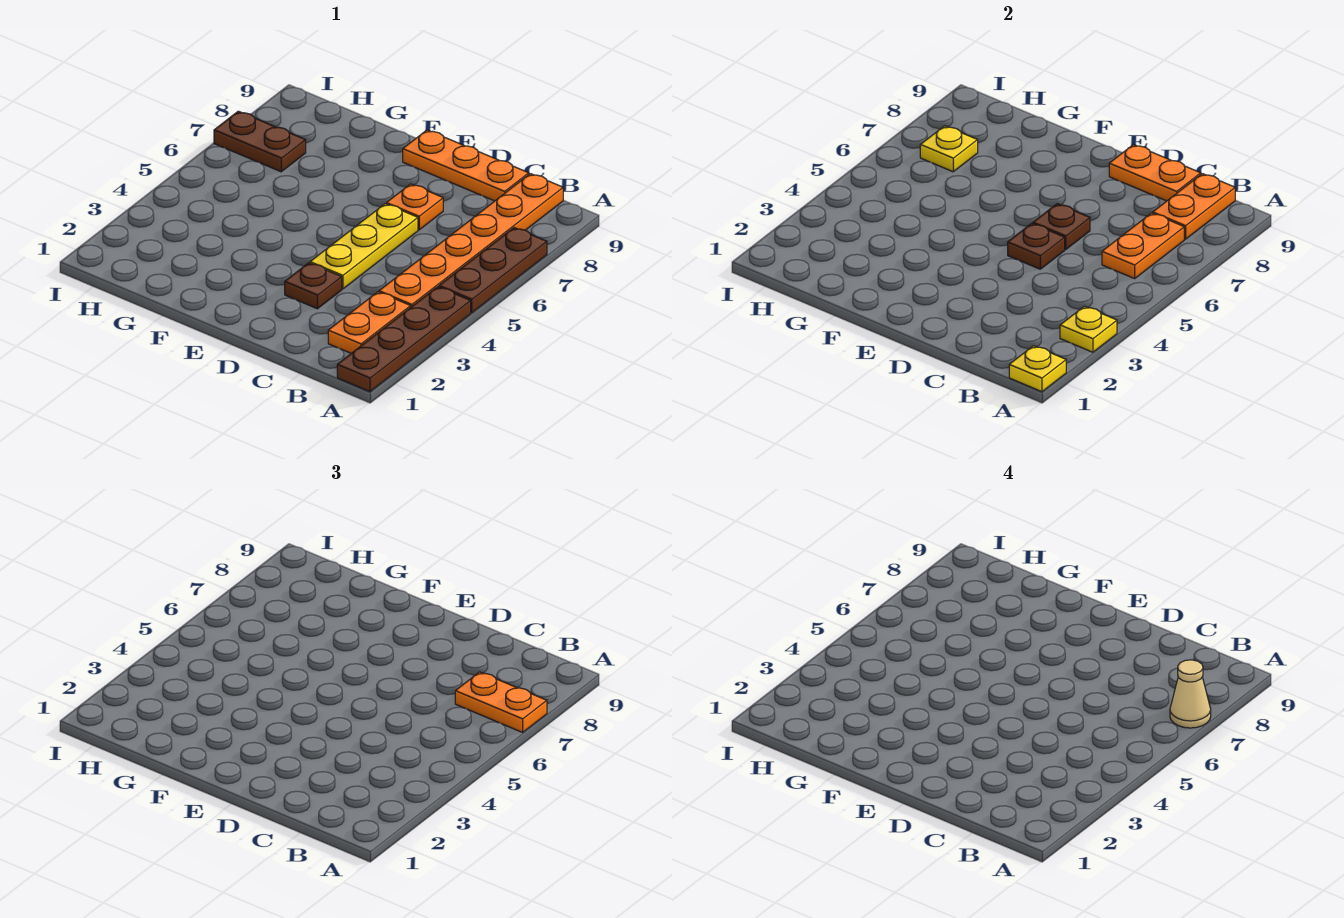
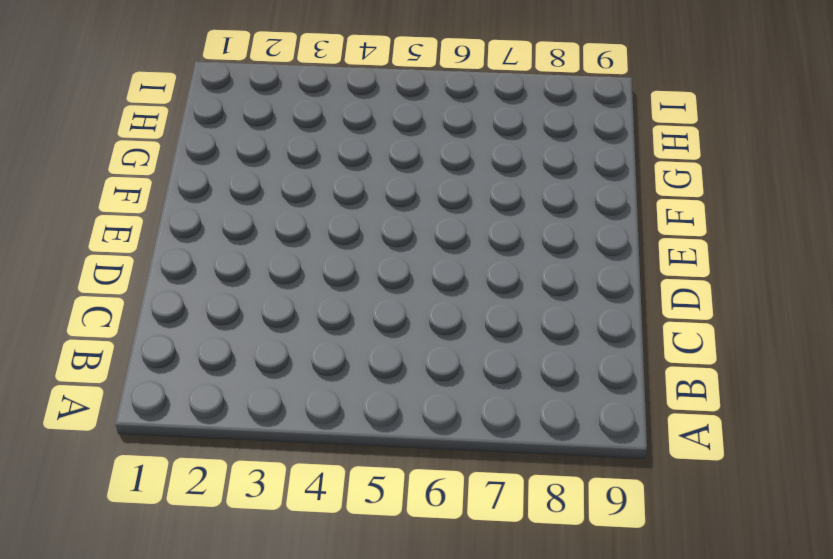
none -> brown 1x4 plate [337,287,471,392]
none -> brown 1x3 plate [439,228,547,313]
none -> orange 1x2 plate [328,292,411,353]

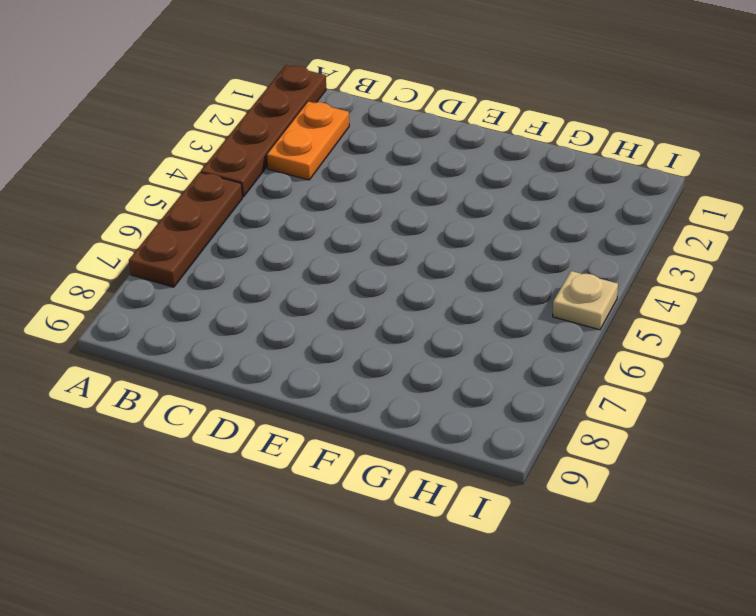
tan 1x1 plate [553,271,618,330] -> none
none -> orange 1x6 plate [379,174,563,307]
none -> orange 1x3 plate [403,130,529,201]
none -> brown 1x1 plate [285,263,342,309]

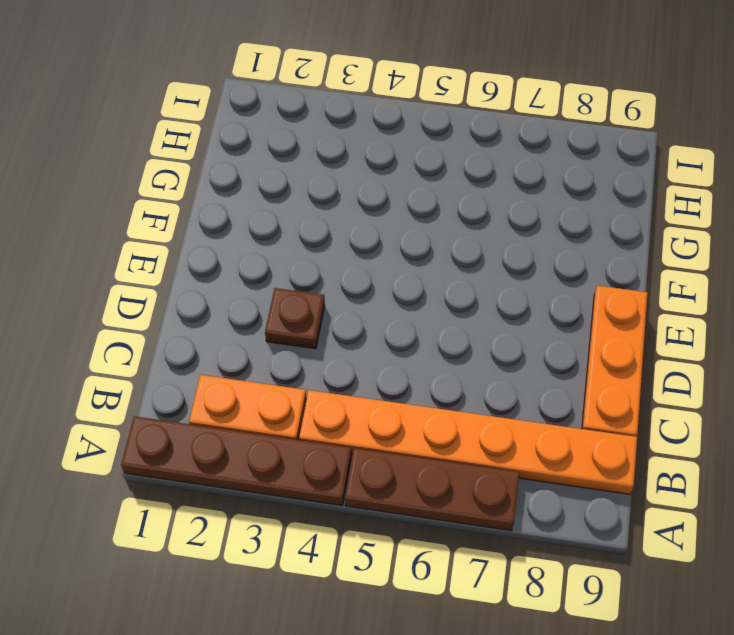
none -> yellow 1x3 plate [310,204,418,289]
none -> orange 1x1 plate [386,184,443,230]
none -> brown 1x2 plate [214,111,306,172]

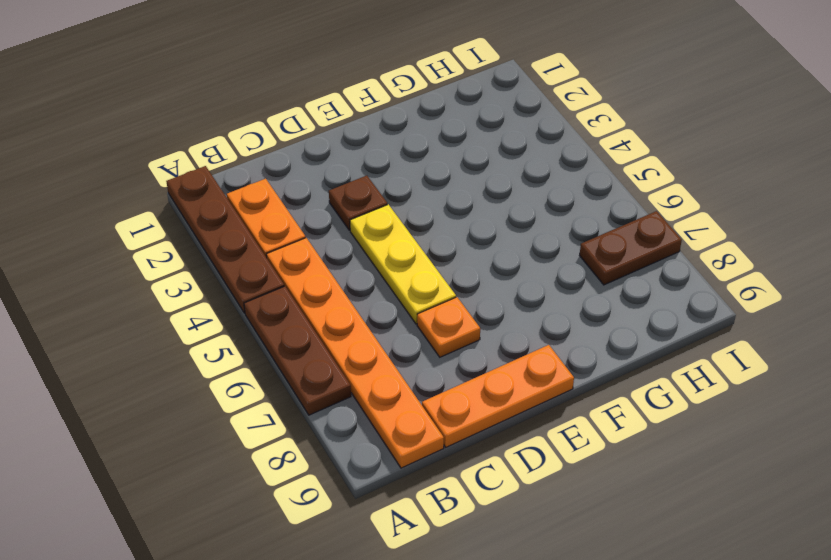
none -> yellow 1x1 plate [1009,346,1066,392]
none -> yellow 1x1 plate [1060,306,1117,352]
none -> orange 1x2 plate [1102,213,1184,279]

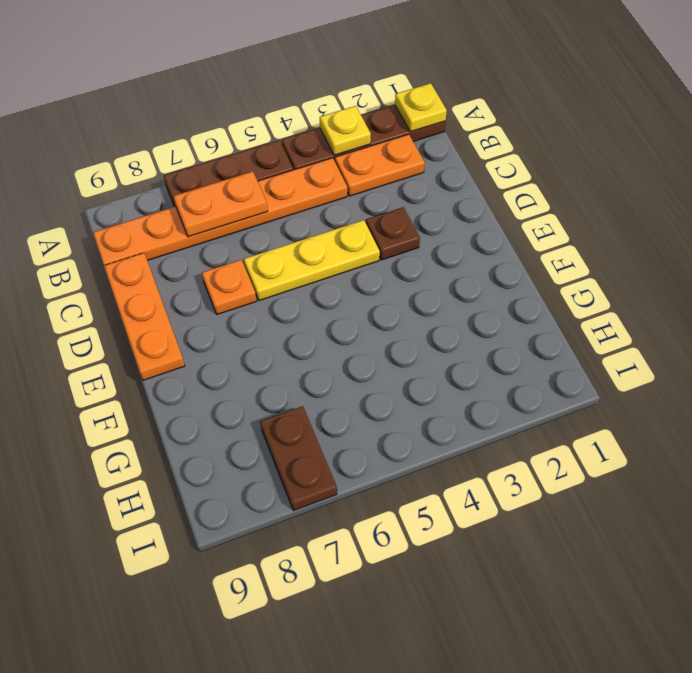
none -> orange 1x2 plate [1153,174,1235,239]
none -> orange 1x2 plate [1109,145,1201,201]
none -> brown 1x1 plate [1008,223,1065,269]

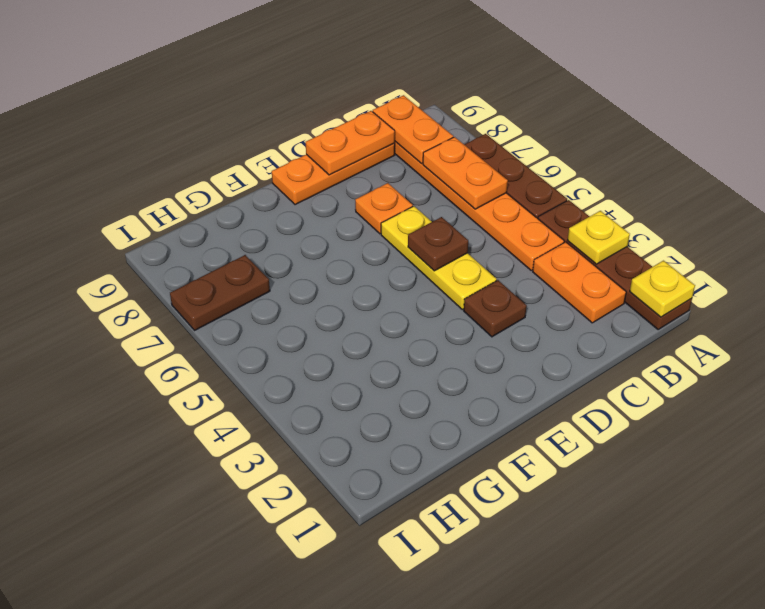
none -> brown 1x1 plate [1033,204,1090,250]
none -> yellow 1x1 plate [920,126,978,172]
none -> orange 1x2 plate [455,672,547,732]

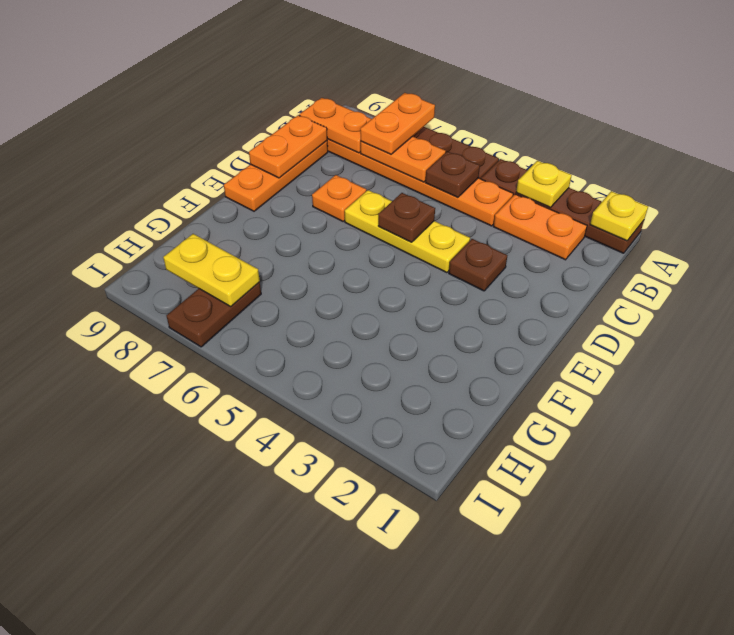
brown 1x1 plate [425,151,480,198] -> brown 1x1 plate moved to [1033,204,1090,250]
yellow 1x2 plate [163,234,260,306] -> yellow 1x1 plate [920,126,978,172]
none -> tan 1x1 cone [1170,660,1211,728]

